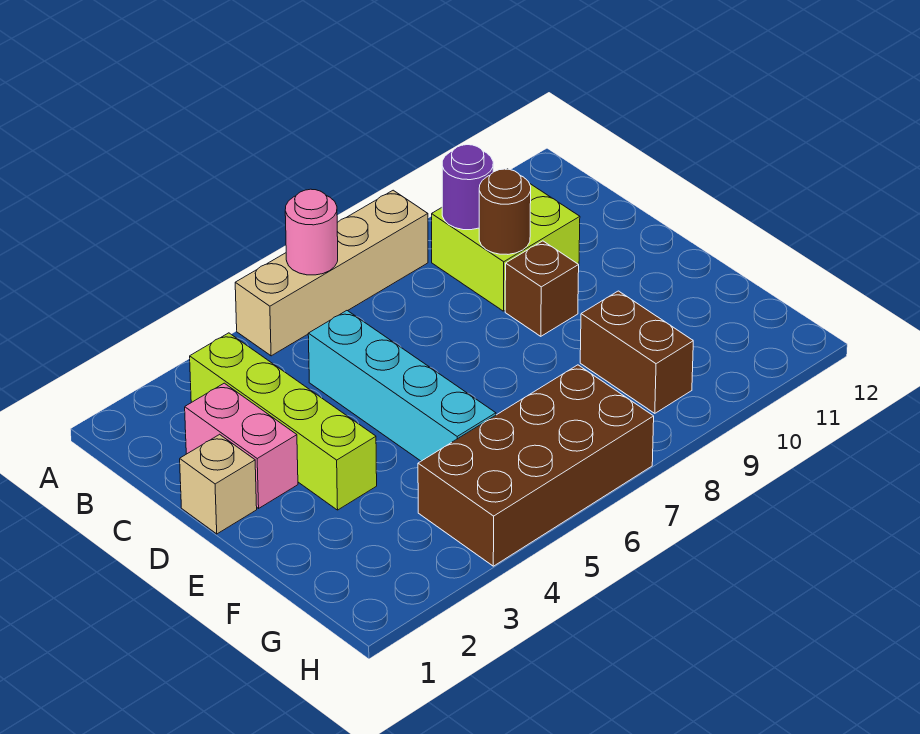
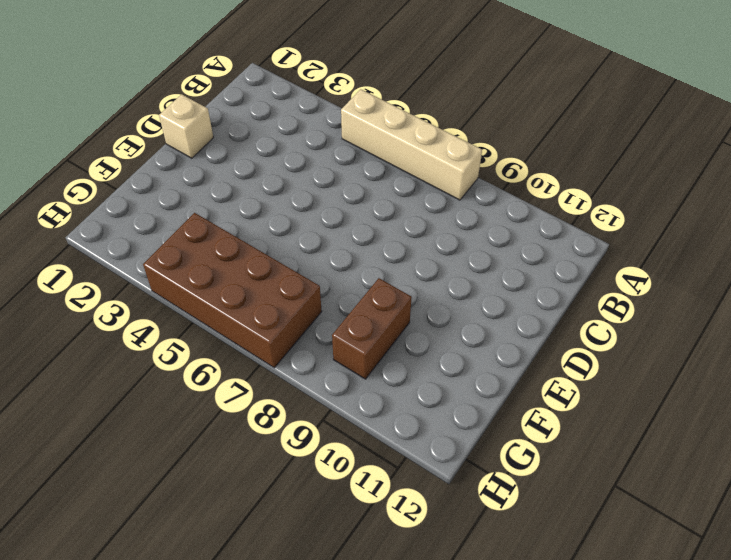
none -> lime 1x4 brick [190,333,377,510]
none -> lime 2x2 brick [432,184,580,311]
none -> pink 1x2 brick [185,383,298,508]

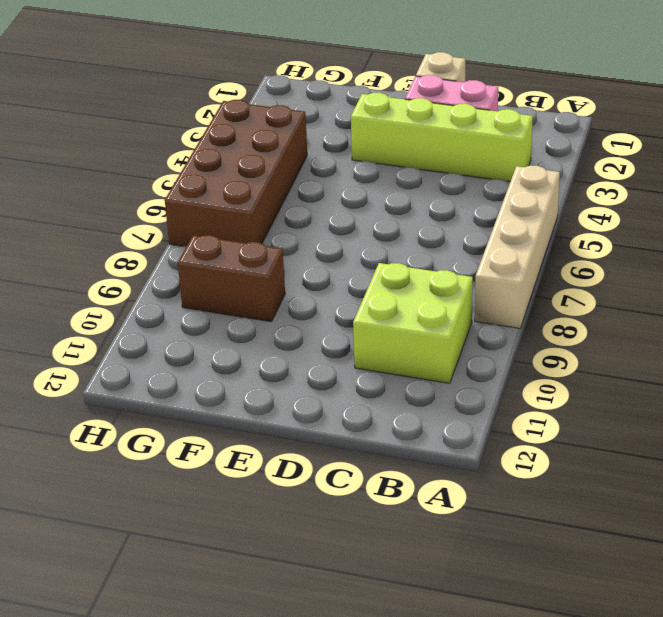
none -> cyan 1x4 brick [308,311,496,461]
none -> brown 1x1 brick [505,241,579,336]
none -> pink 1x1 round brick [285,189,338,275]

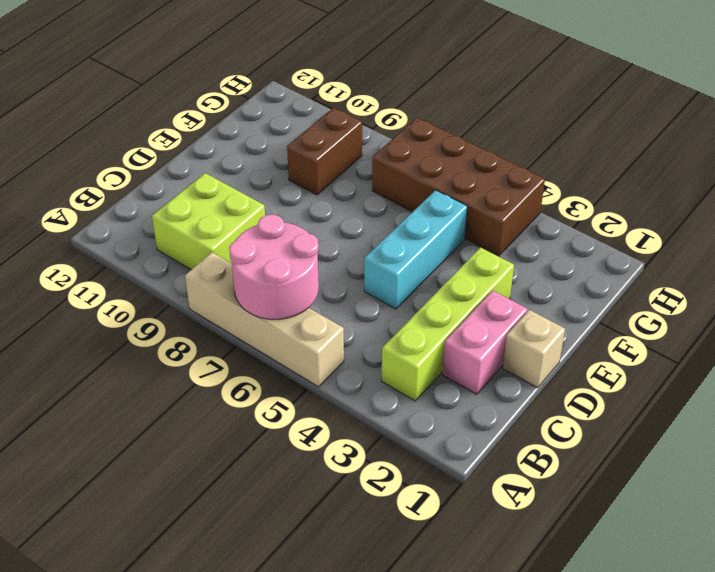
pink 2x2 round brick [229,215,319,319] -> pink 1x1 round brick [285,189,338,275]
cyan 1x3 brick [364,190,467,309] -> cyan 1x4 brick [308,311,496,461]
none -> brown 1x1 brick [505,241,579,336]
none -> purple 1x1 round brick [442,145,493,230]
none -> brown 1x1 round brick [479,169,531,254]

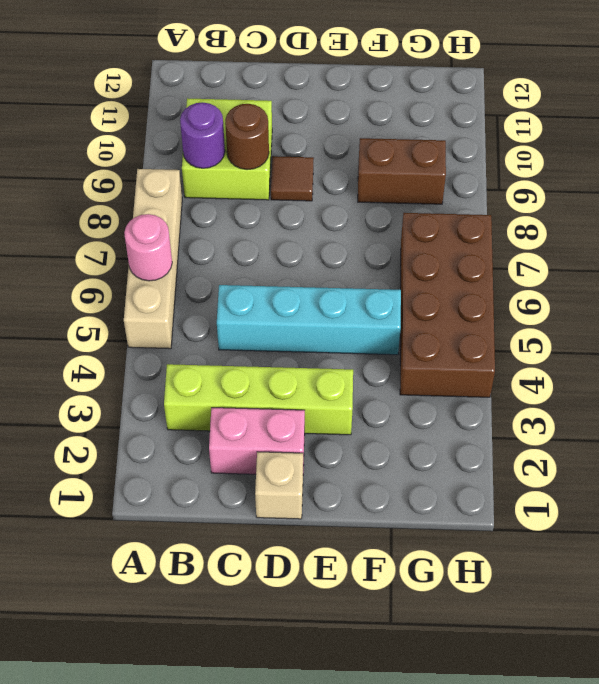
brown 1x1 tile [271,156,314,201] -> brown 1x1 brick [505,241,579,336]

